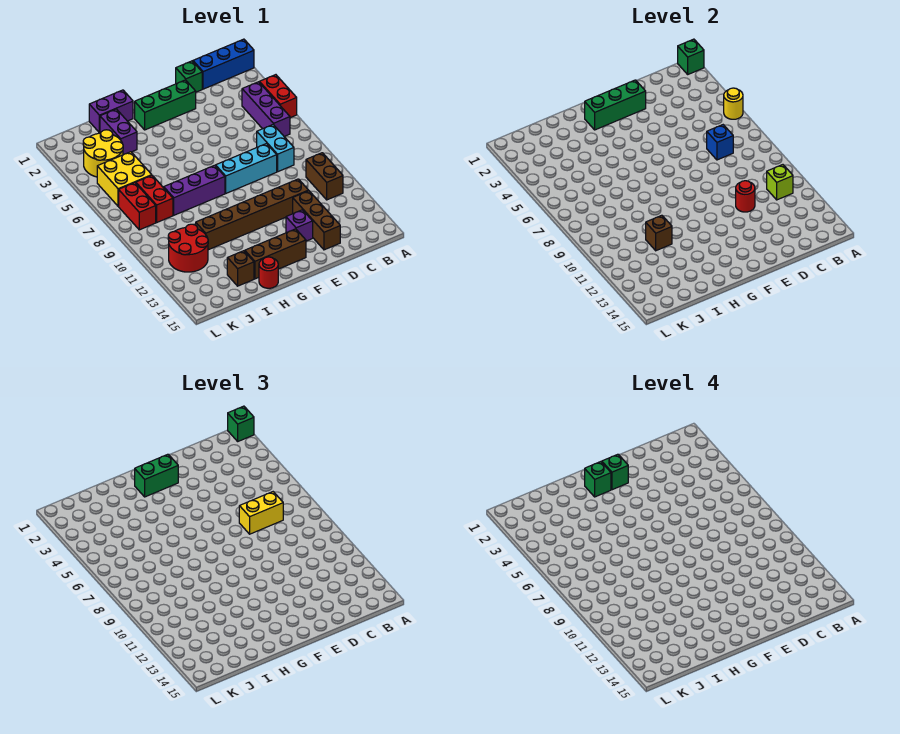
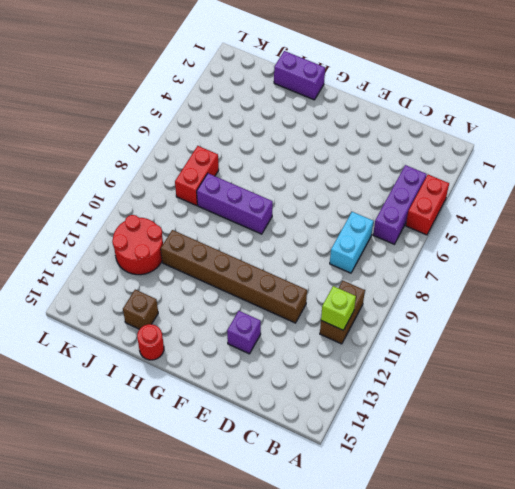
none -> blue 1x3 brick [193,39,254,89]
none -> green 1x1 brick [176,61,202,92]
none -> cyan 1x3 brick [216,144,277,193]
none -> brown 1x3 brick [293,191,340,250]

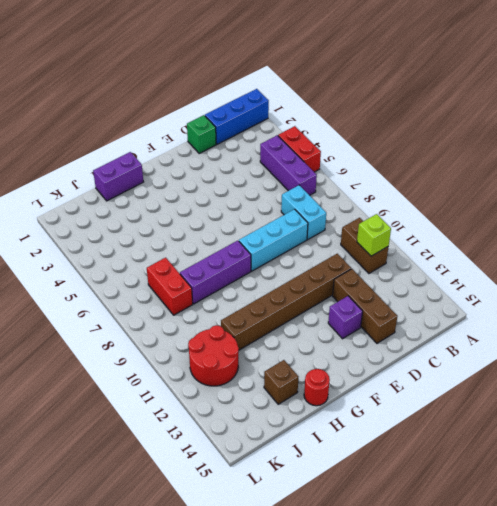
none -> green 1x3 brick [134,80,196,130]
none -> brown 1x3 brick [245,229,306,279]
none -> purple 1x2 brick [100,109,137,155]
none -> yellow 2x2 round brick [83,130,123,177]

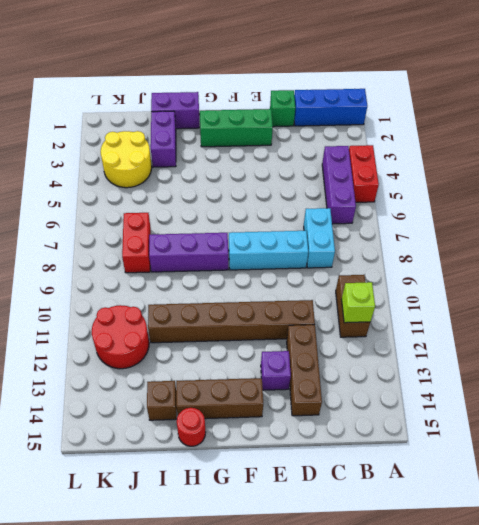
none -> yellow 2x2 brick [97,152,152,206]
none -> red 1x2 brick [119,183,156,230]
none -> green 1x1 brick [678,39,704,74]
none -> yellow 1x1 round brick [724,88,743,119]

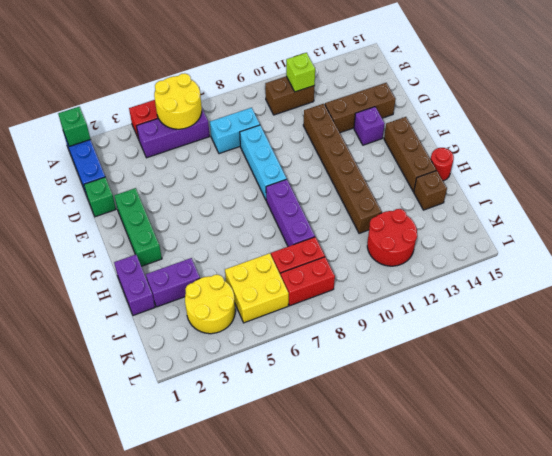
yellow 2x2 round brick [154,73,202,129] -> yellow 1x1 round brick [724,88,743,119]
none -> blue 1x1 brick [707,125,733,160]
none -> red 1x1 round brick [736,181,755,212]
none -> green 1x3 brick [584,80,646,130]
none -> brown 1x1 brick [646,215,672,251]

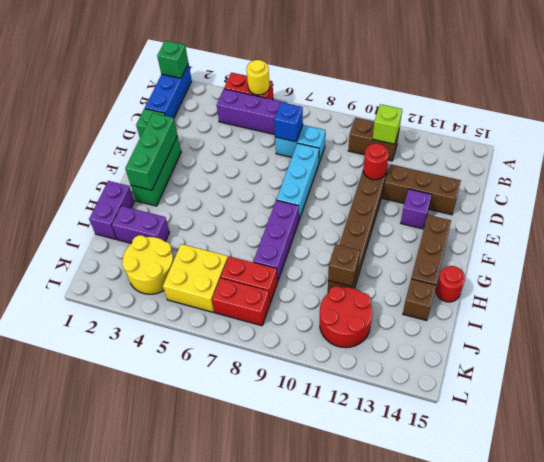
none -> green 1x1 brick [228,406,254,441]
none -> yellow 1x2 brick [239,492,283,534]
none -> green 1x2 brick [134,454,178,497]
none -> green 1x1 brick [602,454,628,490]

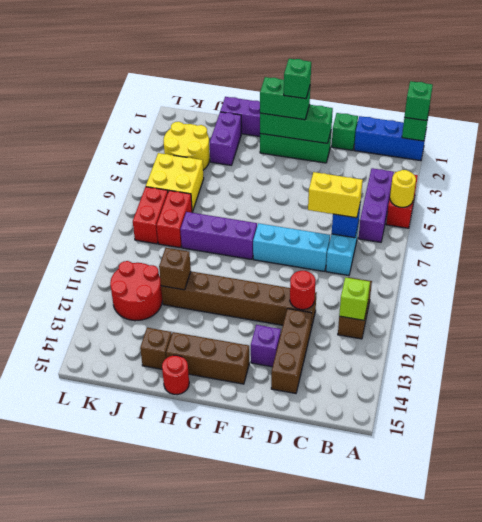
none -> green 1x1 brick [584,462,611,497]

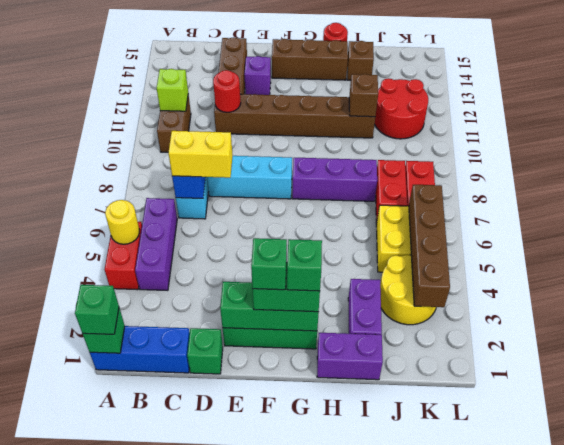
brown 1x4 brick [409,185,450,307] -> none

